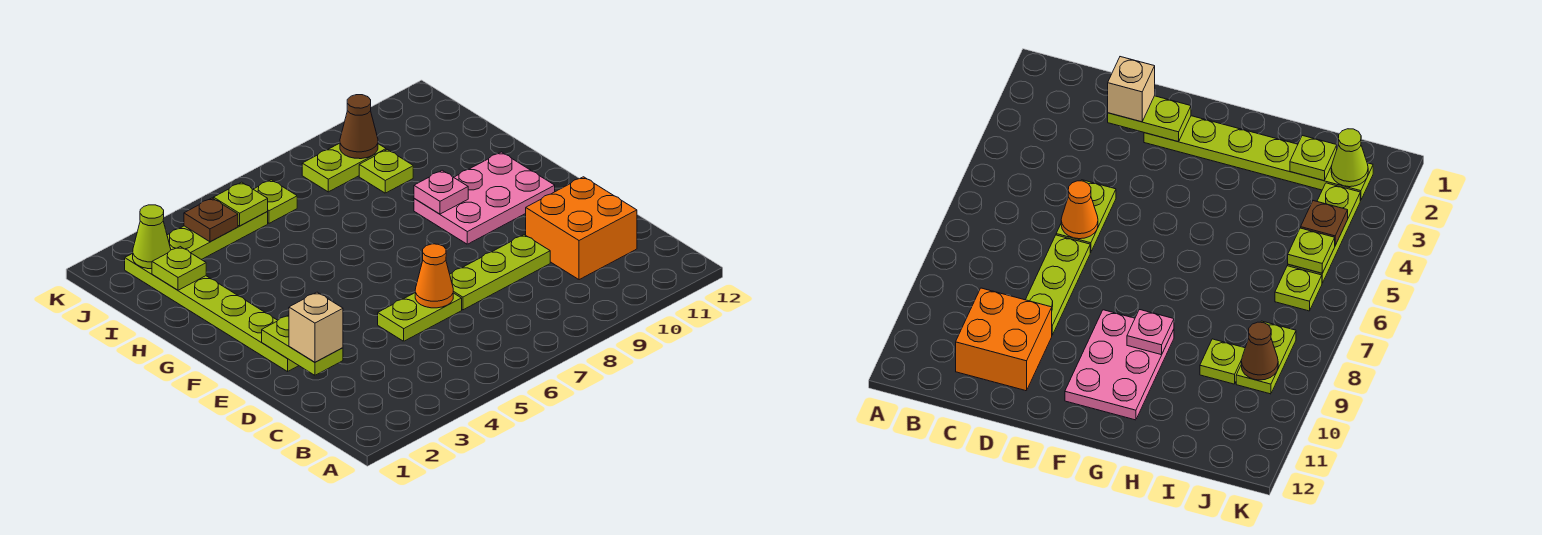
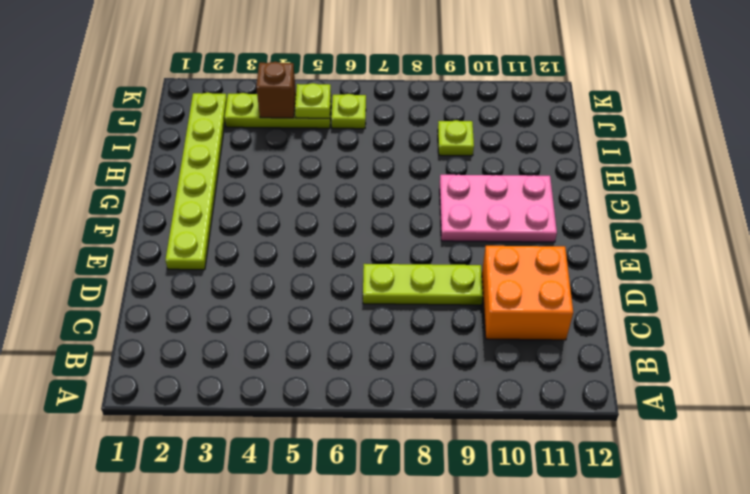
brown 1x1 brick [256,62,296,118] -> brown 1x1 plate [184,198,238,242]
none -> lime 1x2 plate [378,293,462,341]
none -> lime 1x2 plate [302,143,386,192]
none -> lime 1x2 plate [262,315,343,375]

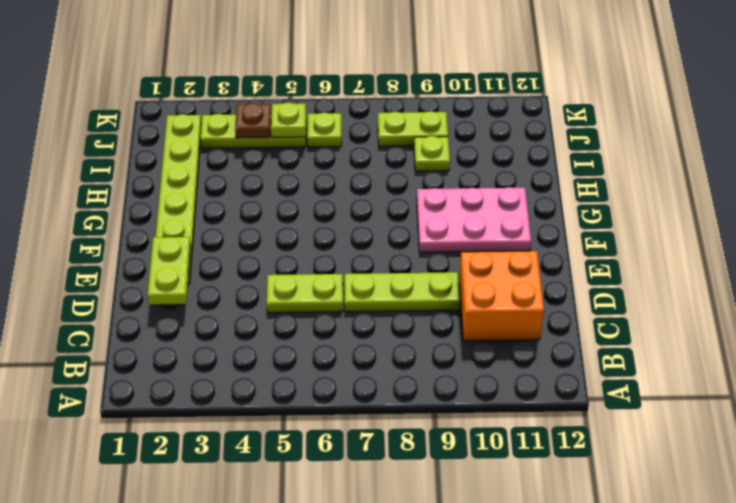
none -> orange 1x1 cone [415,244,453,308]
none -> pink 1x1 plate [414,170,468,214]
none -> lime 1x1 plate [152,247,206,290]

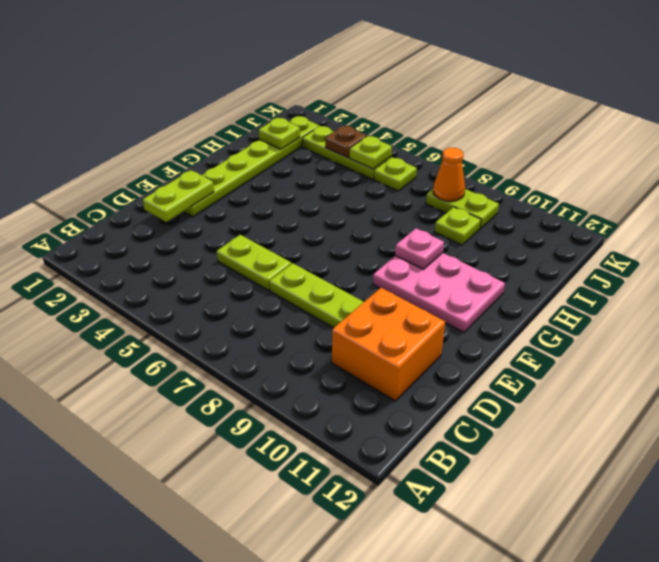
orange 1x1 cone [433,148,465,201] -> orange 1x1 cone moved to [415,244,453,308]
none -> lime 1x1 cone [133,205,171,269]
none -> brown 1x1 cone [340,95,378,159]
none -> tan 1x1 brick [289,292,343,362]

